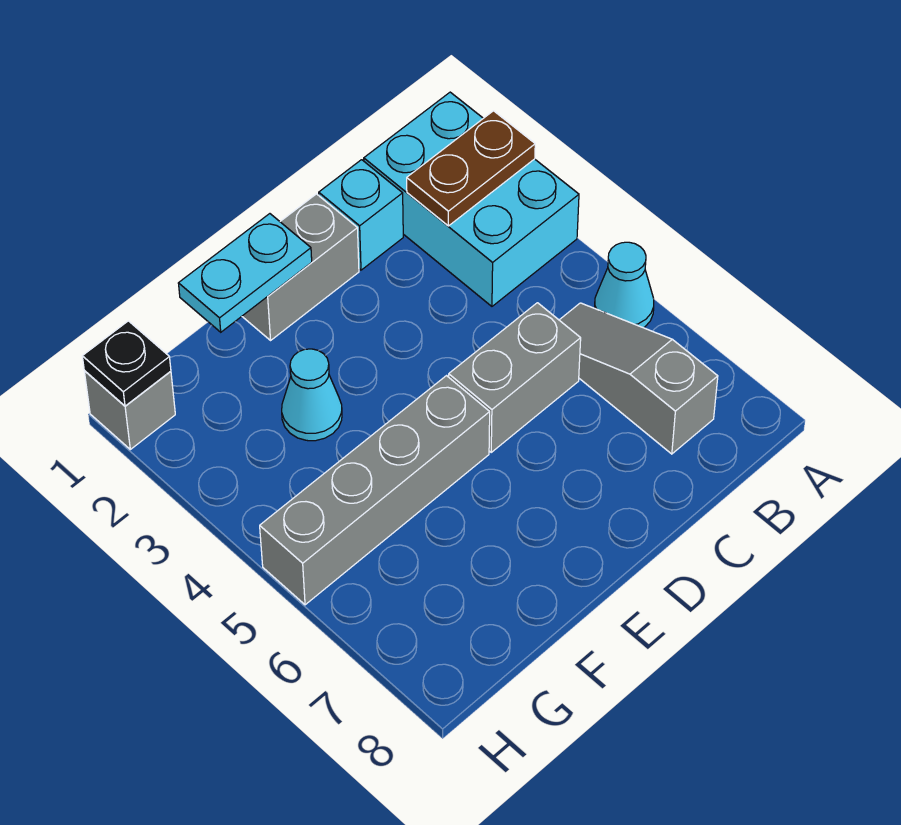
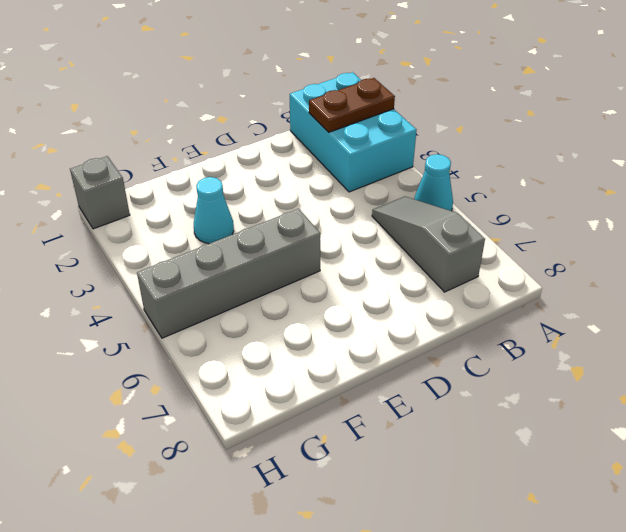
none -> cyan 1x1 brick [319,160,403,270]
none -> grey 1x2 brick [449,303,581,452]
none -> grey 1x2 brick [242,194,359,340]

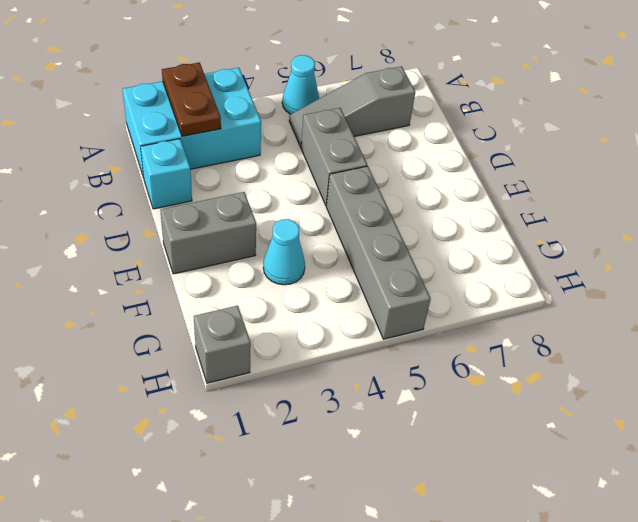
grey 1x2 brick [160,192,256,274] -> grey 1x2 brick turned to [242,194,359,340]
none -> cyan 1x2 plate [178,214,312,332]
none -> black 1x1 plate [82,321,171,406]

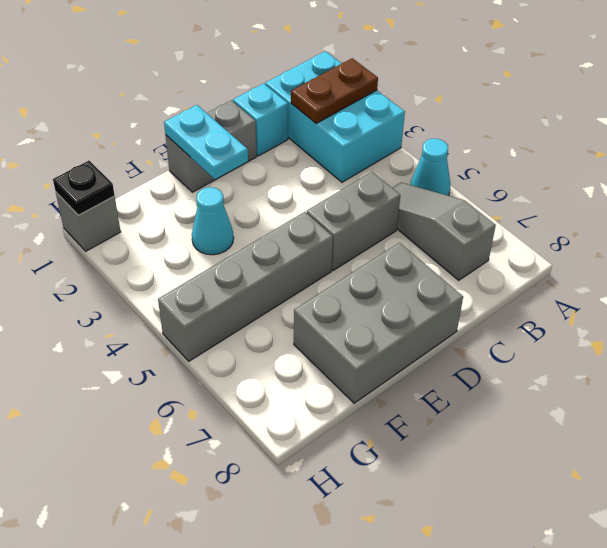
grey 2x3 brick [294,243,463,403] -> none
cyan 1x2 plate [164,105,248,180] -> cyan 1x2 plate turned to [178,214,312,332]

